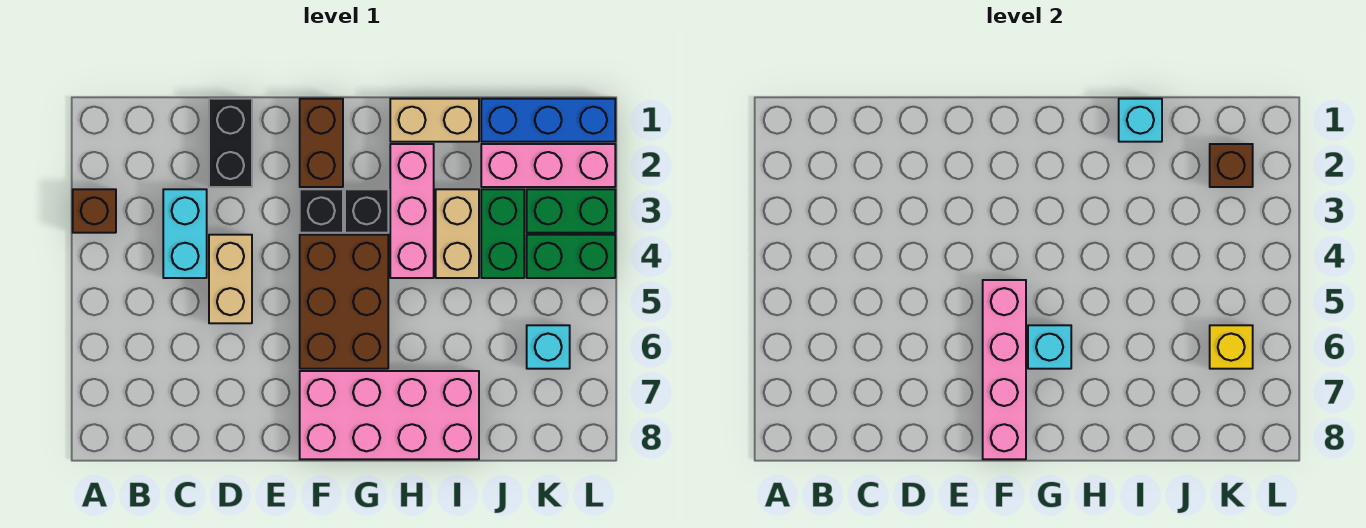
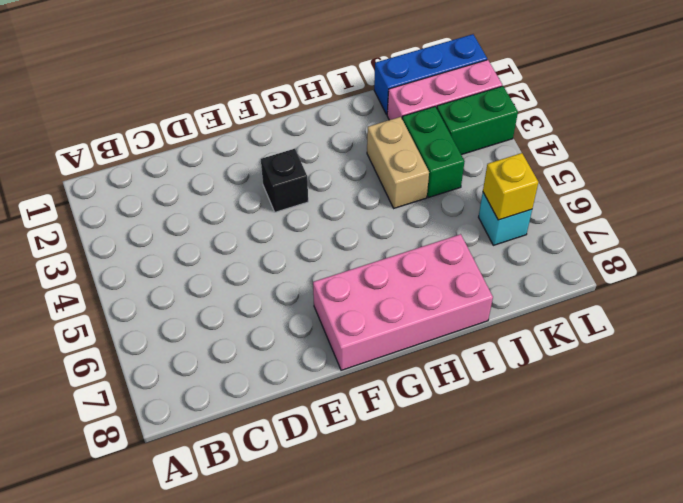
none -> brown 1x1 brick [73,189,116,233]
none -> cyan 1x2 brick [163,189,207,278]
none -> black 1x2 brick [209,99,252,187]

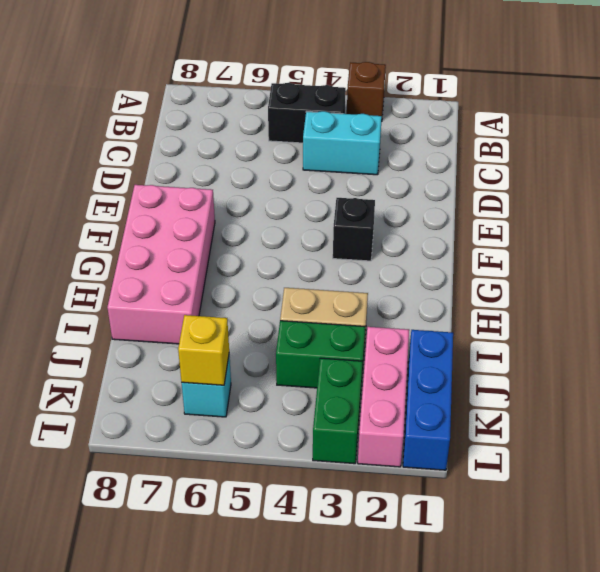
black 1x2 brick [268,83,346,143] -> black 1x2 brick moved to [209,99,252,187]
none -> tan 1x2 brick [209,235,252,323]
none -> brown 1x2 brick [300,99,343,187]
none -> brown 2x3 brick [300,235,388,369]

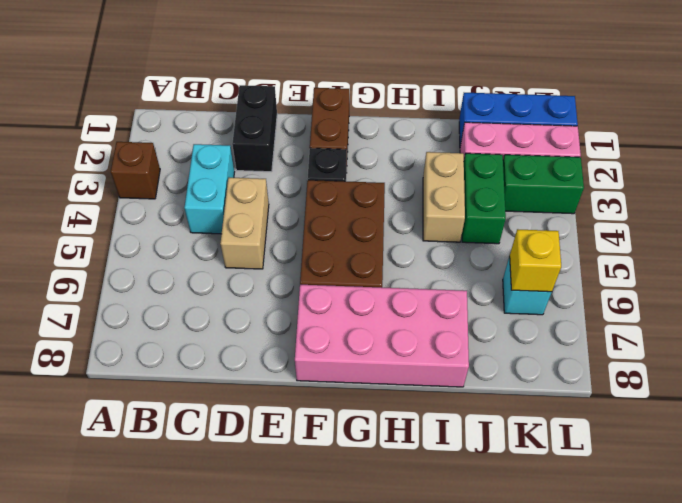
none -> black 1x1 brick [345,189,388,233]
none -> tan 1x2 brick [390,99,479,142]
none -> pink 1x3 brick [390,144,434,278]

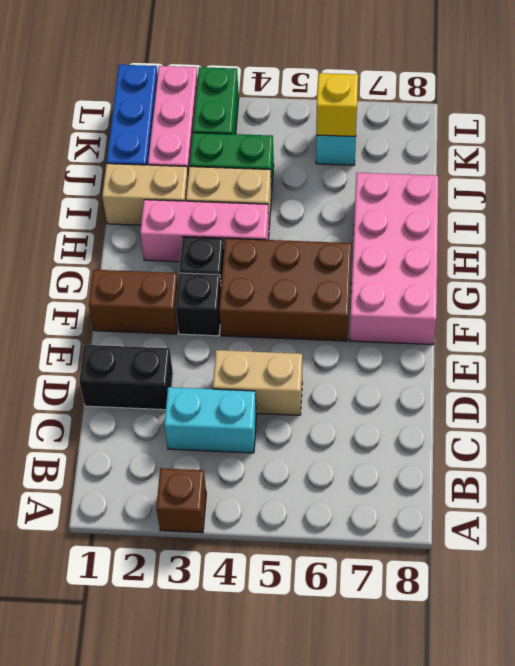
tan 1x2 brick [102,164,188,225] -> tan 1x2 brick turned to [390,99,479,142]
none -> green 1x2 brick [527,235,615,278]
none -> pink 1x4 brick [983,280,1026,459]
none -> cyan 1x1 brick [1028,325,1071,369]

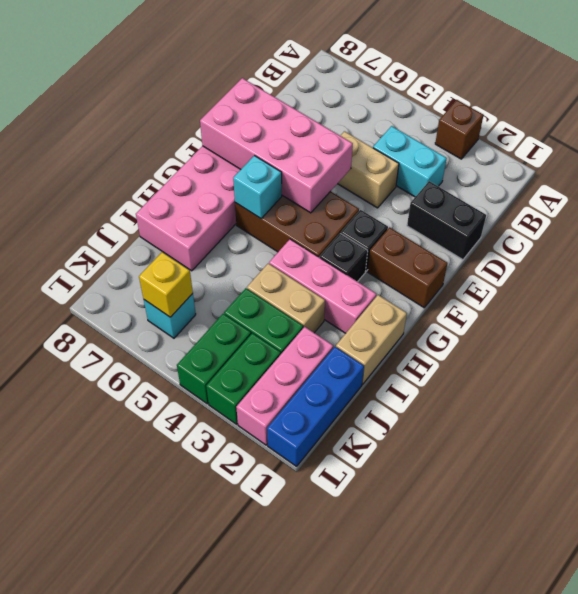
pink 2x4 brick [200,78,353,213] -> pink 1x4 brick [983,280,1026,459]
none -> cyan 1x1 brick [1119,99,1162,142]
none -> brown 1x1 brick [1210,144,1253,187]

